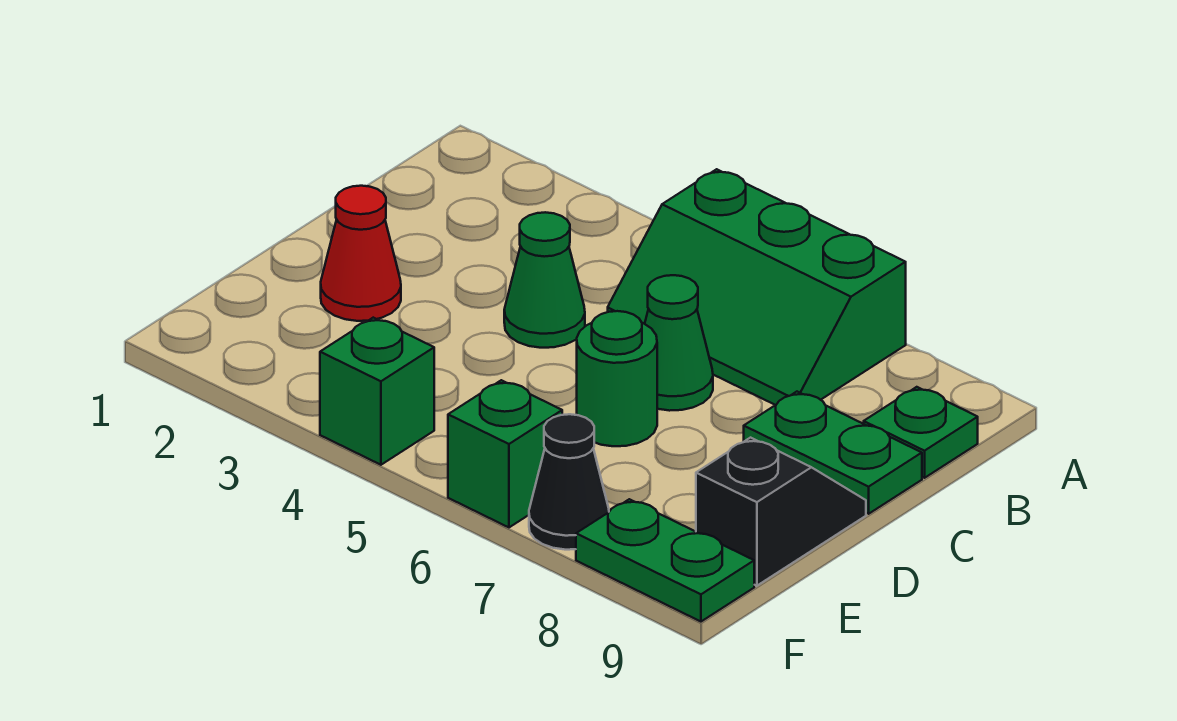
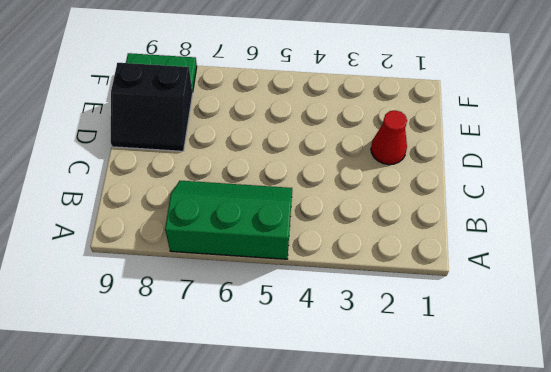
black 2x2 slope [111,63,193,151] -> black 1x2 slope [696,438,866,586]
none -> green 1x1 plate [864,387,978,478]
none -> green 1x1 cone [504,212,585,348]
none -> green 1x1 cone [645,275,713,411]

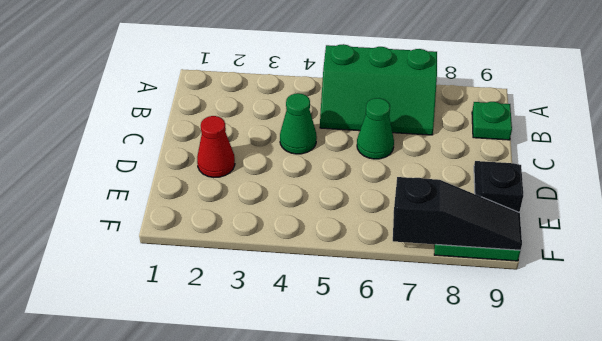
black 1x3 slope [393,177,522,250] -> none
none -> green 1x2 plate [744,392,922,514]
none -> green 1x1 round brick [577,311,657,446]
none -> green 1x1 brick [320,318,434,465]

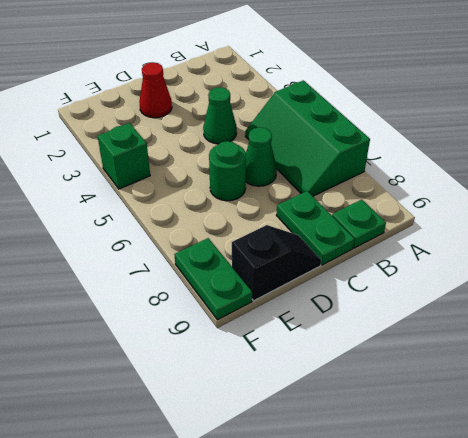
none -> green 1x1 brick [448,380,562,527]
none -> black 1x1 cone [529,414,609,550]

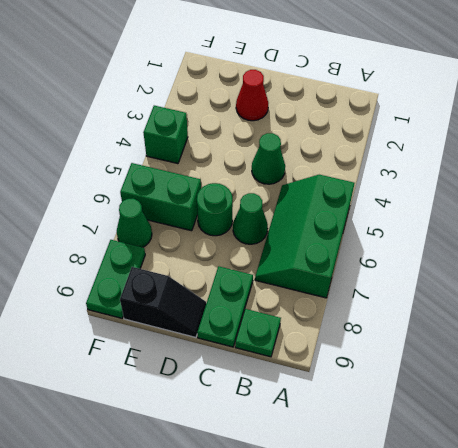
green 1x2 brick [120,163,201,231] -> green 1x1 brick [448,380,562,527]
green 1x1 cone [117,199,152,247] -> black 1x1 cone [529,414,609,550]

